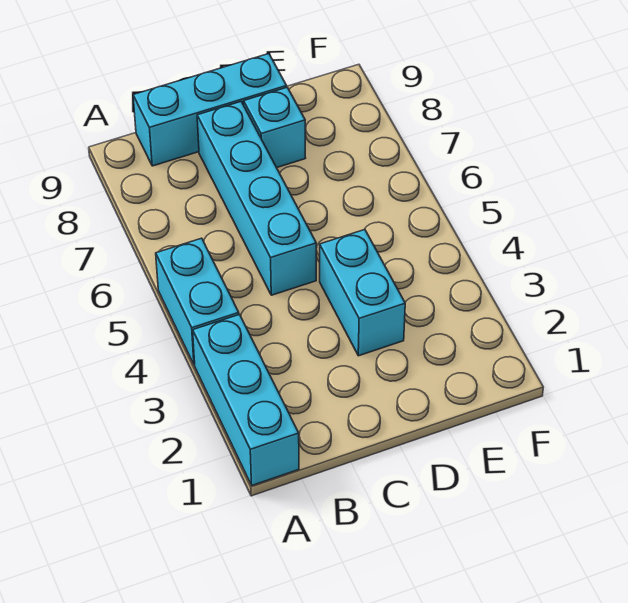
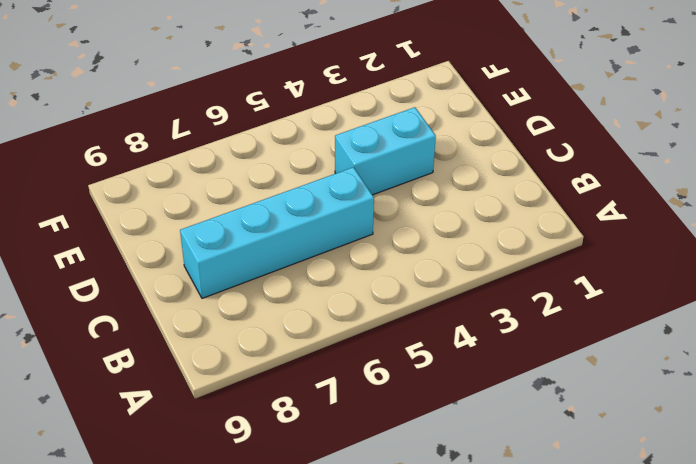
none -> cyan 1x3 brick [193,315,299,485]
none -> cyan 1x2 brick [156,238,239,365]

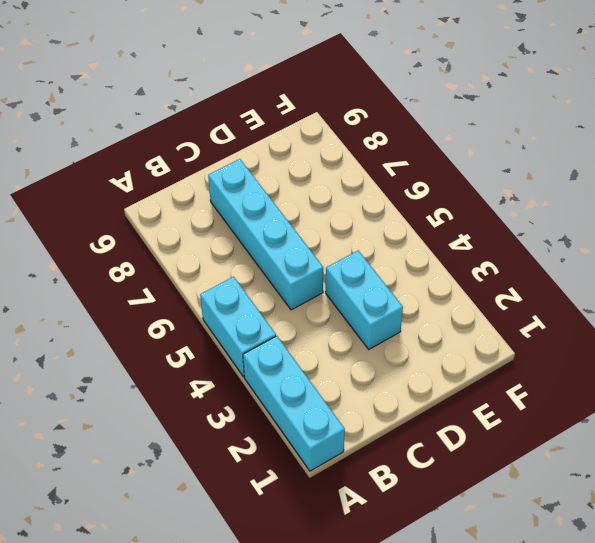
none -> cyan 1x3 brick [133,54,287,166]
none -> cyan 1x1 brick [244,88,305,168]

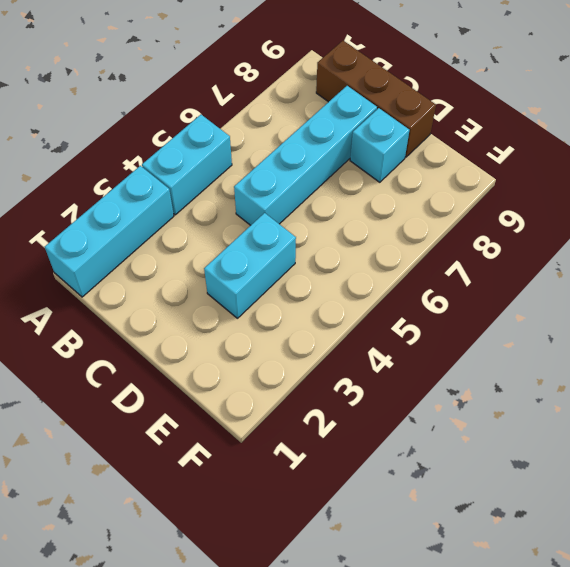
brown 1x3 brick [316,41,436,157] -> cyan 1x3 brick [133,54,287,166]

